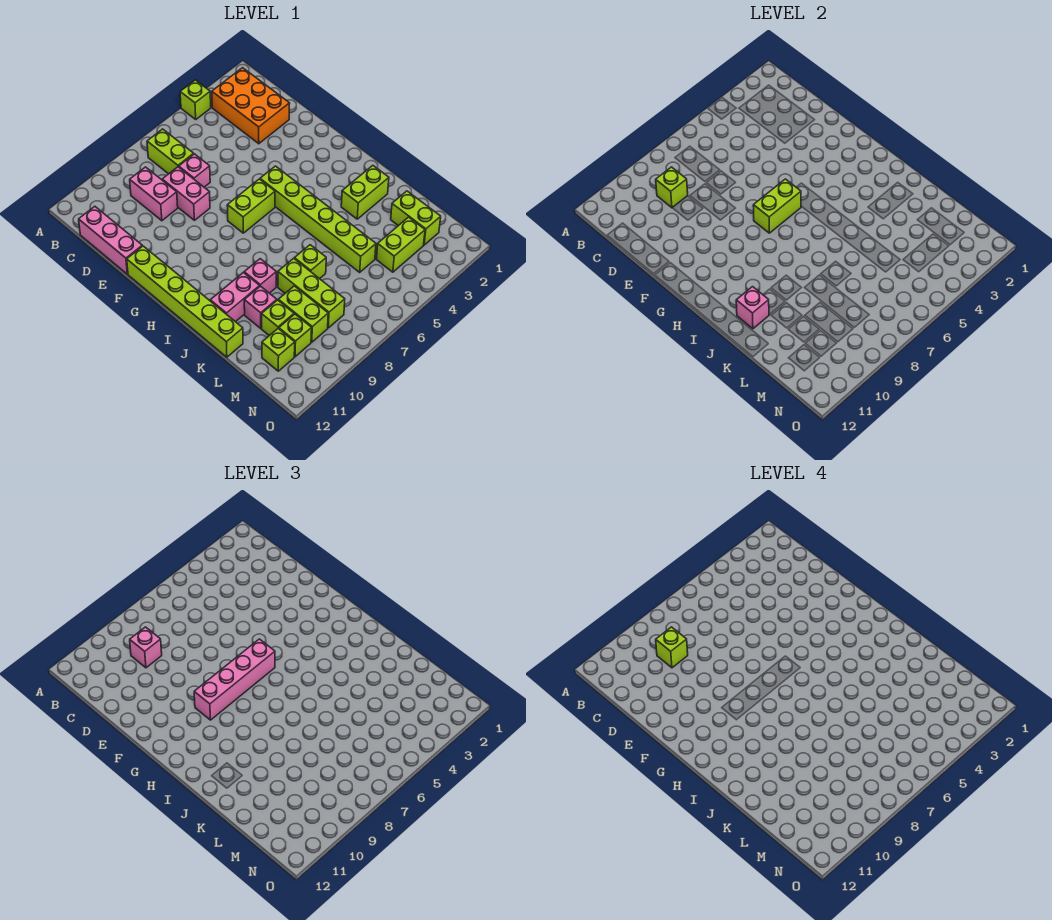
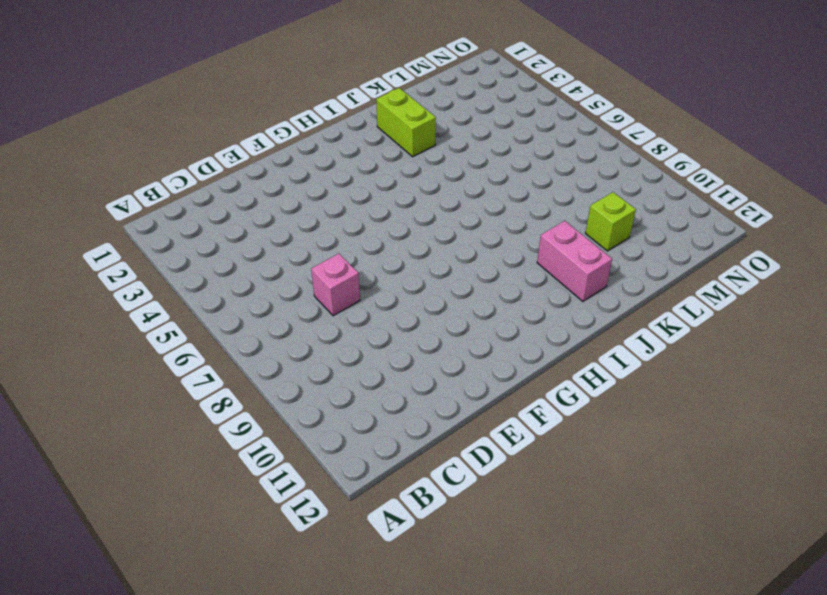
none -> lime 1x1 brick [180,80,211,119]
none -> orange 2x3 brick [212,68,290,144]
none -> lime 1x2 brick [147,129,194,174]

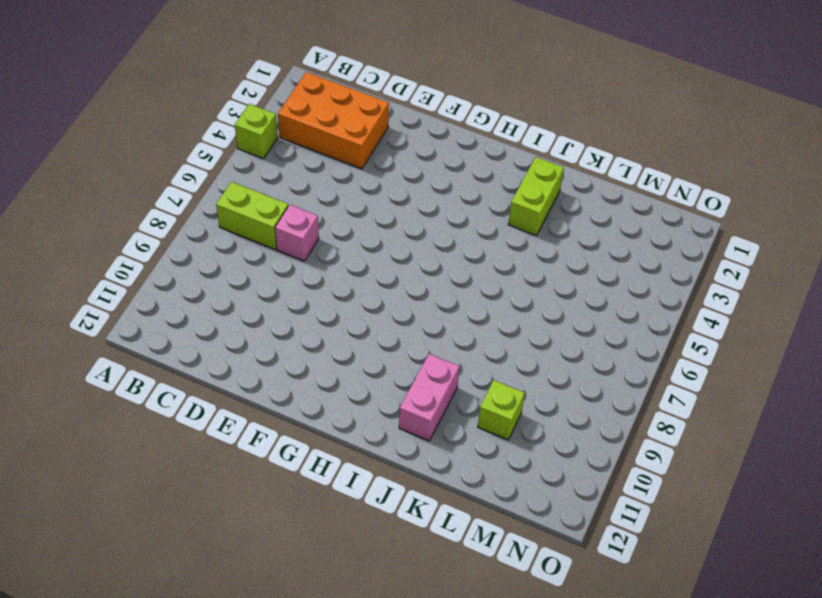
none -> pink 1x2 brick [130,167,178,221]
none -> pink 1x3 brick [79,206,142,274]
none -> pink 1x2 brick [162,167,210,220]

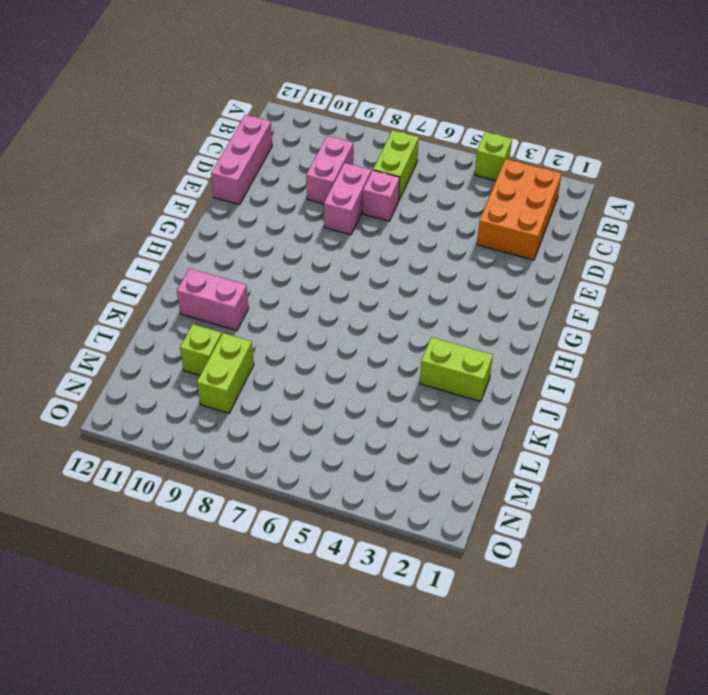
none -> lime 1x6 brick [127,246,243,357]
none -> lime 1x6 brick [260,166,376,272]
none -> lime 1x2 brick [227,179,275,233]

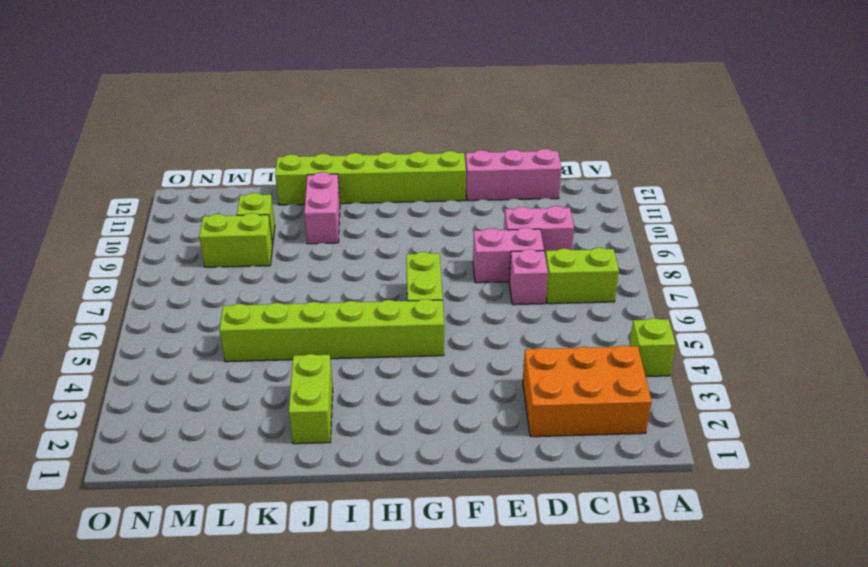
none -> pink 1x1 brick [244,259,276,293]
none -> lime 1x1 brick [294,245,326,279]
none -> lime 1x3 brick [278,258,345,328]

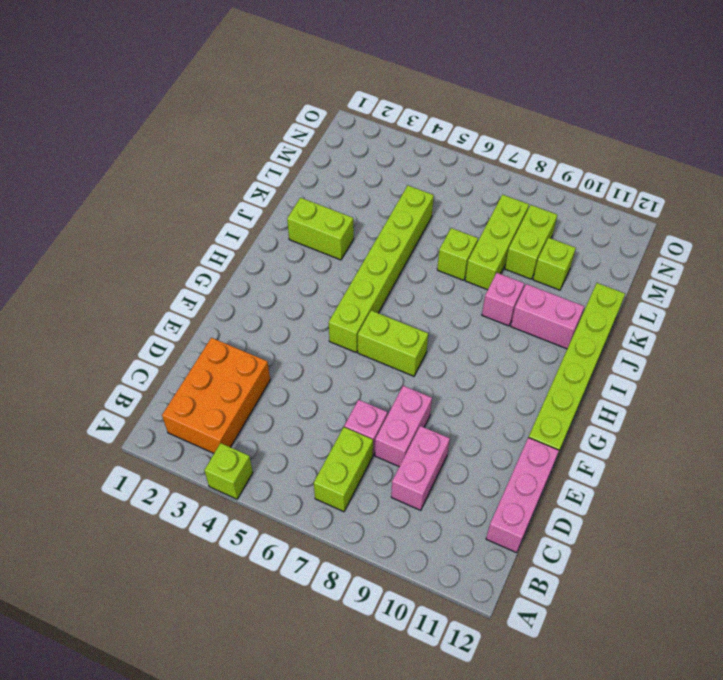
none -> pink 1x1 brick [244,286,277,328]
none -> lime 1x2 brick [391,191,441,245]
none -> lime 1x2 brick [376,217,425,272]

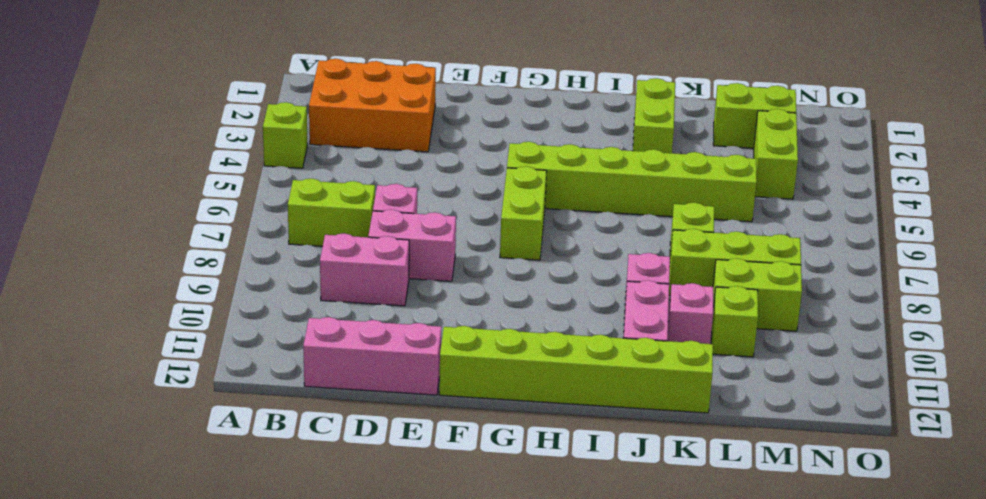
none -> lime 1x1 brick [279,314,312,357]
none -> lime 1x1 brick [262,329,295,371]
none -> lime 1x1 brick [656,167,688,208]

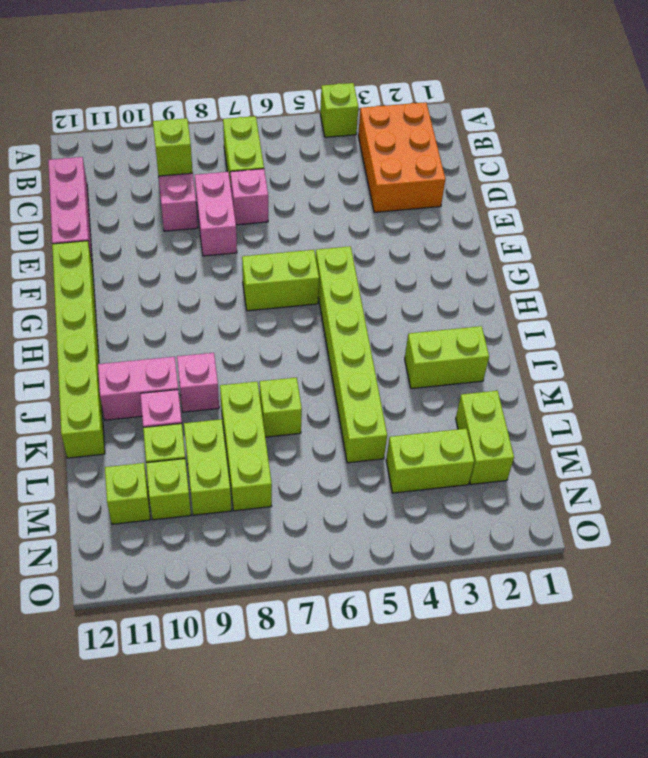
none -> lime 1x2 brick [753,179,801,233]
none -> pink 1x1 brick [736,287,769,329]
none -> pink 1x1 brick [130,627,162,668]

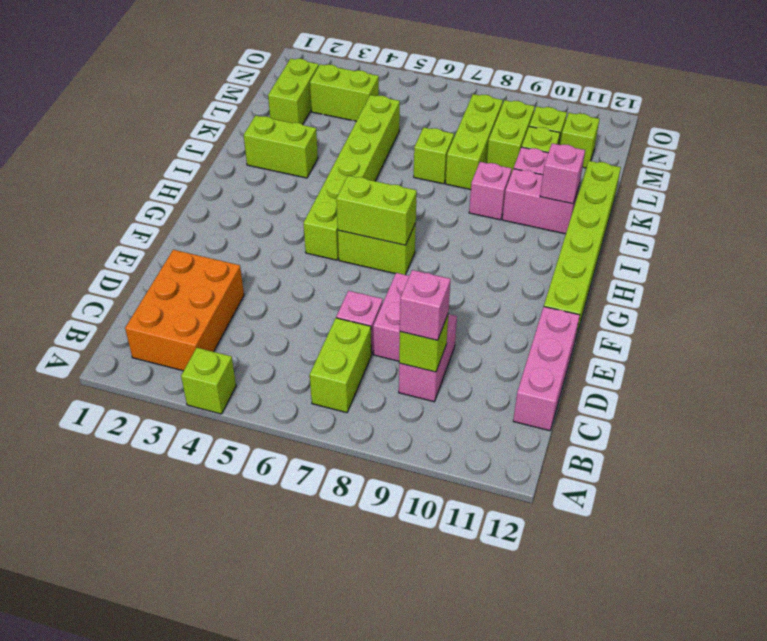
none -> pink 1x4 brick [194,639,275,720]
none -> lime 1x1 brick [656,627,688,668]

